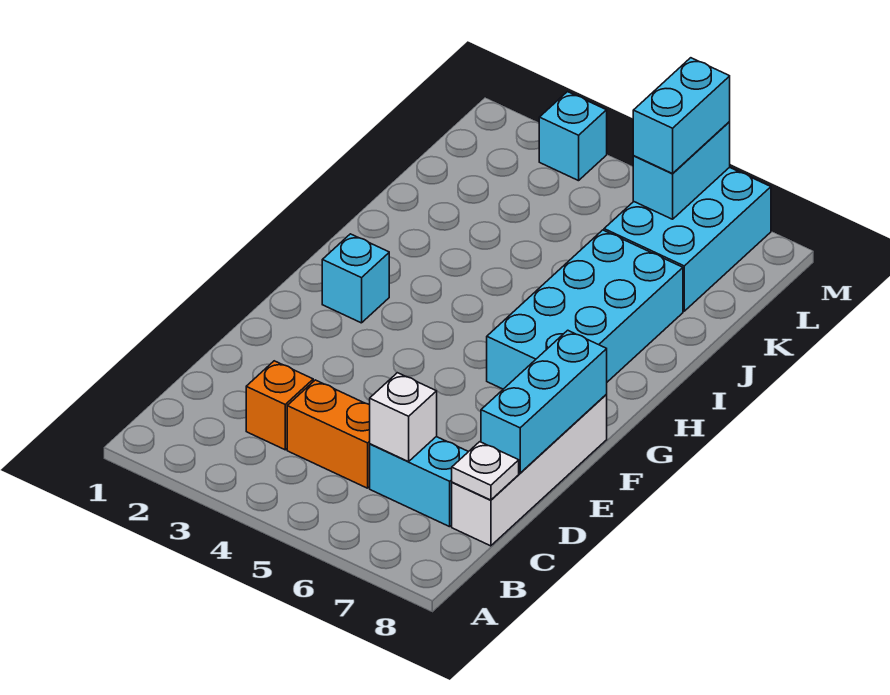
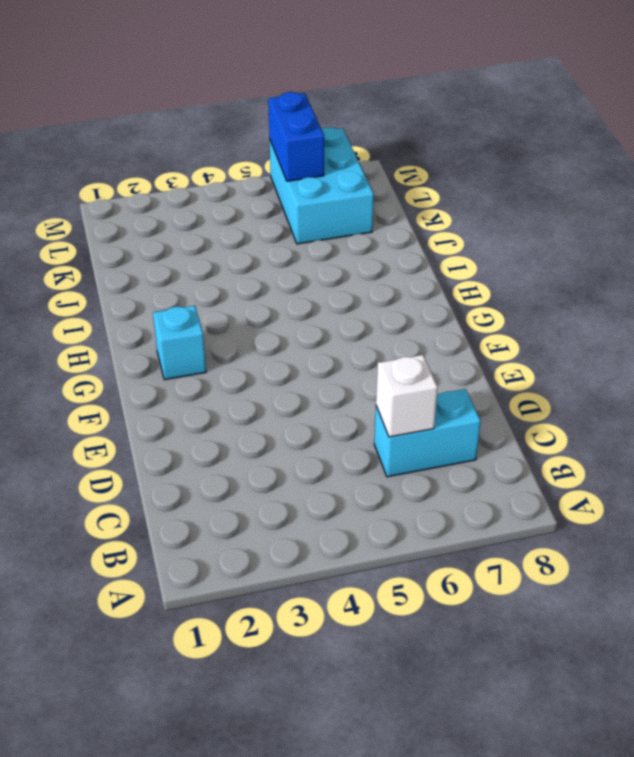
blue 1x2 brick [268,92,324,181] -> cyan 1x2 brick [633,121,730,219]
none -> orange 1x1 brick [246,361,313,450]
none -> orange 1x2 brick [287,380,370,488]
none -> white 1x4 brick [452,395,607,546]

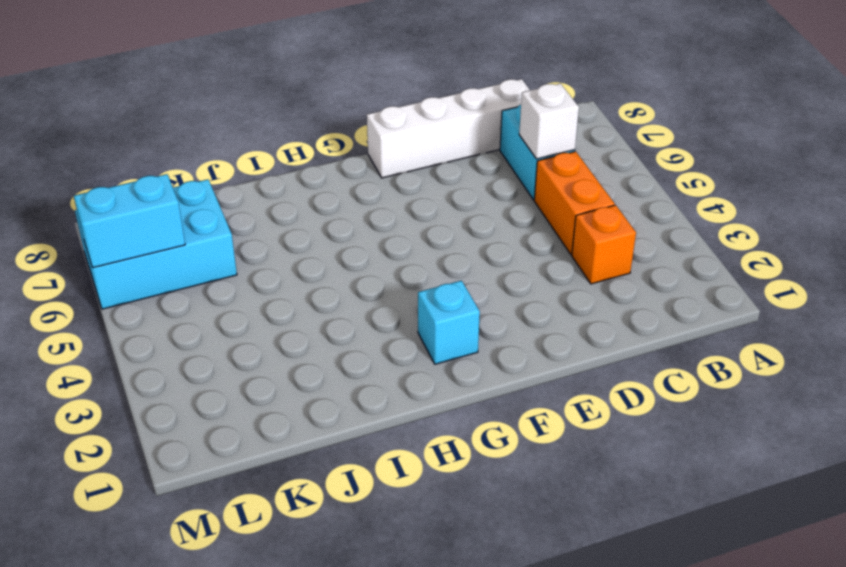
none -> cyan 2x4 brick [487,230,683,389]
none -> cyan 1x1 brick [539,92,607,181]
none -> white 1x1 plate [452,442,519,500]

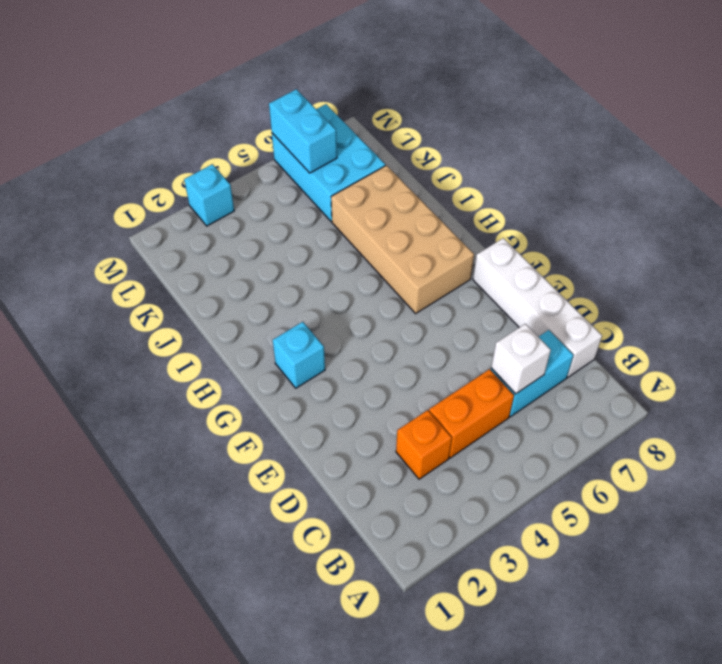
tan 2x4 brick [331,165,474,313] -> cyan 2x4 brick [487,230,683,389]
none -> white 1x1 plate [452,442,519,500]
none -> cyan 1x3 brick [481,330,607,473]
none -> cyan 1x2 brick [633,58,730,174]

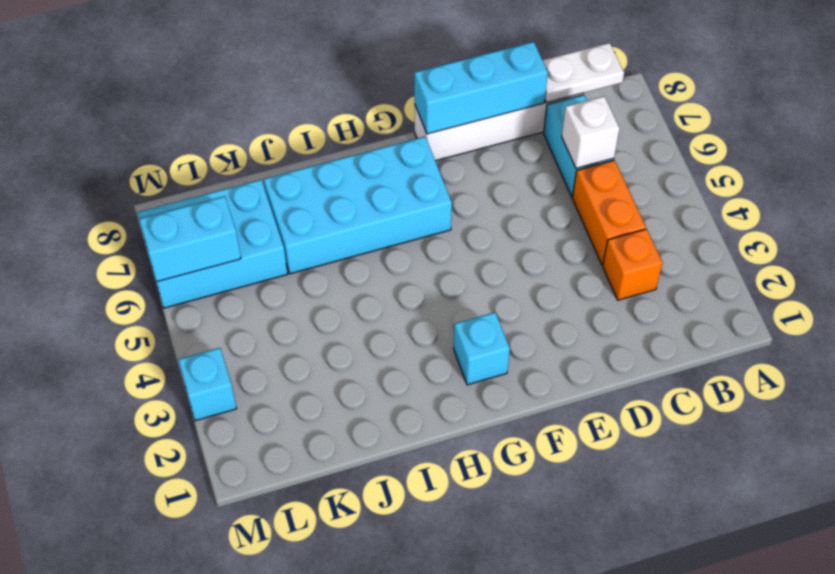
white 1x2 plate [543,43,624,103] -> white 1x1 plate [452,442,519,500]
none -> cyan 1x2 brick [633,58,730,174]

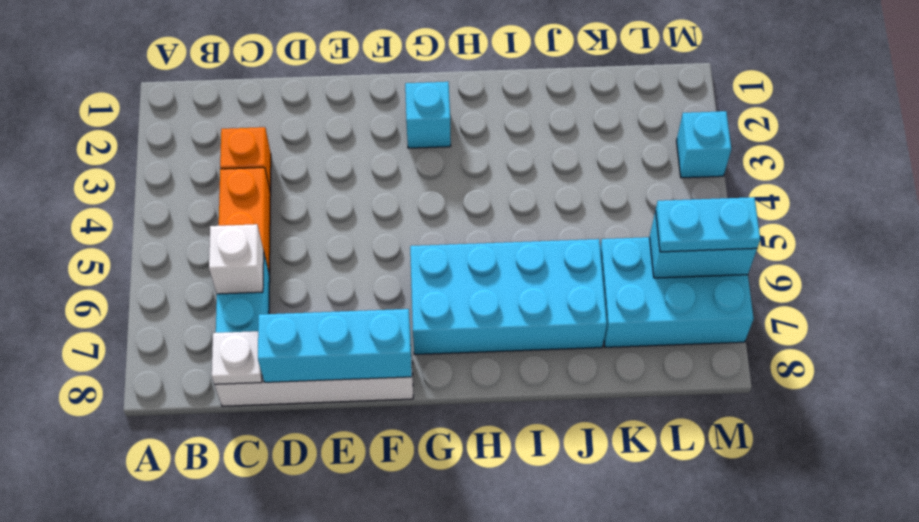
cyan 1x2 plate [655,197,760,252] -> cyan 1x2 brick [633,58,730,174]

